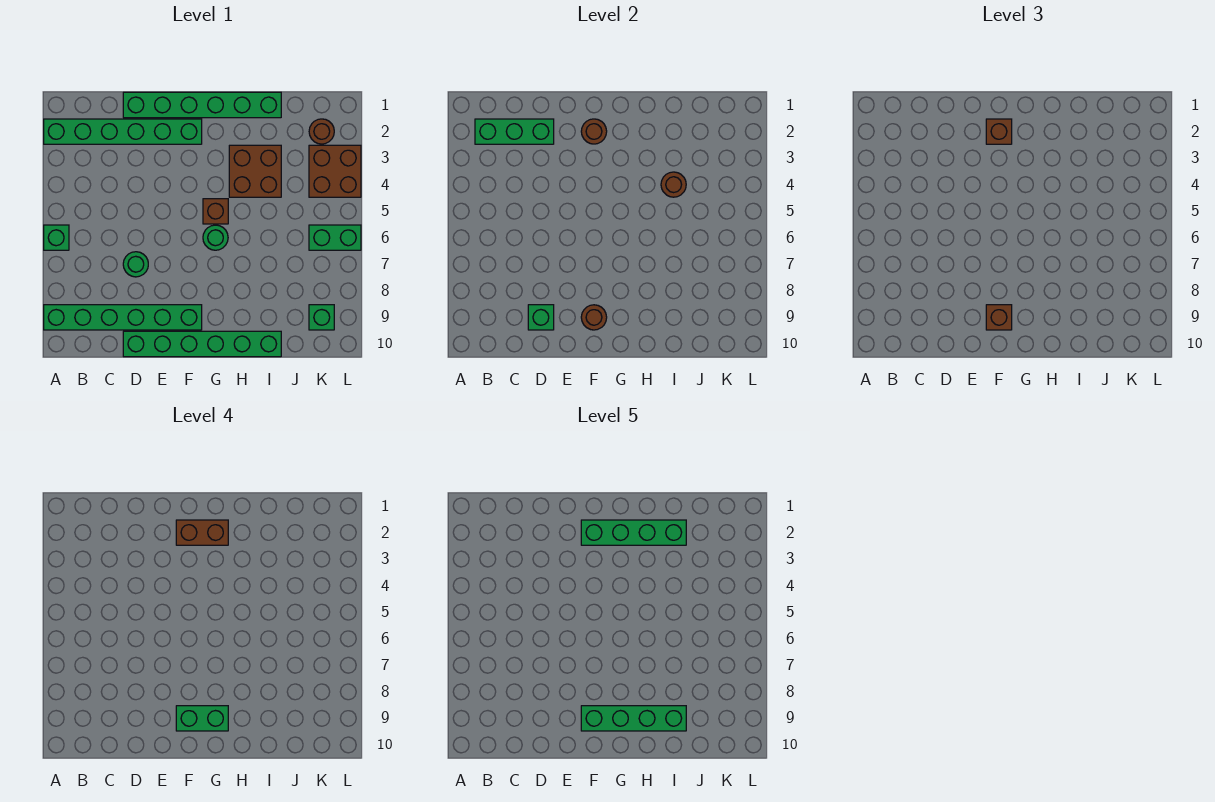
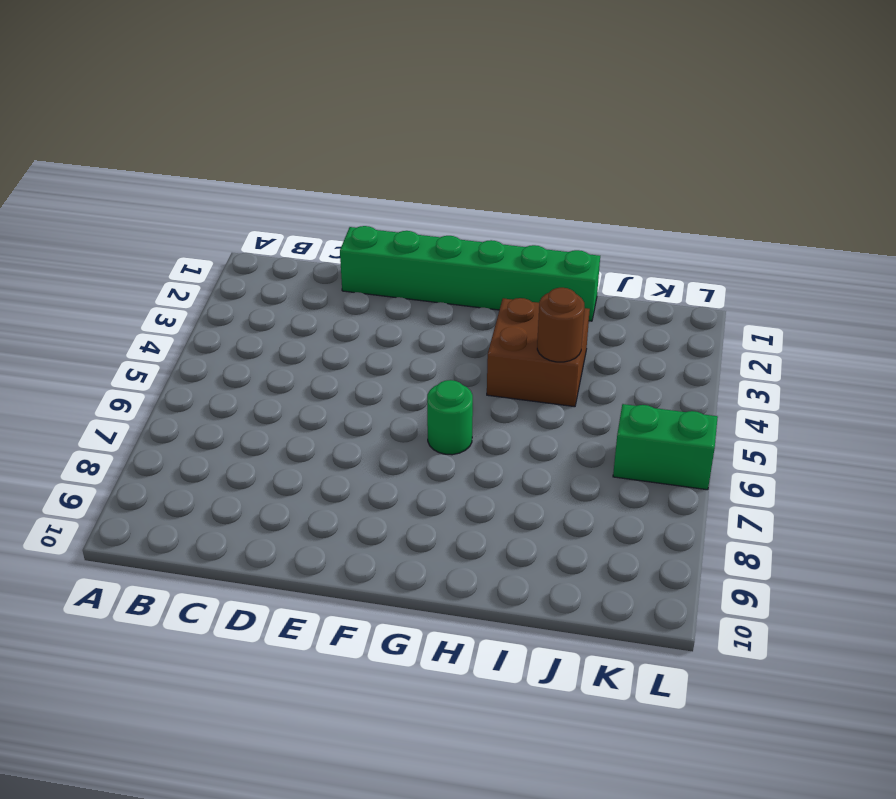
none -> green 1x6 brick [44,119,202,144]
none -> green 1x1 brick [44,225,69,250]
none -> green 1x6 brick [44,305,202,330]

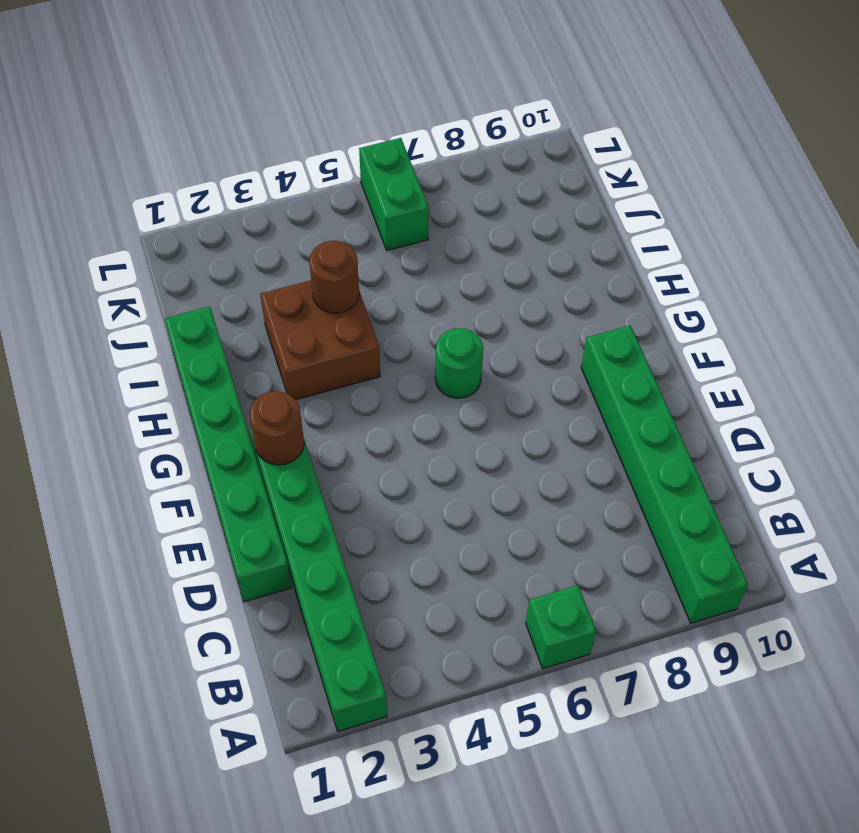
none -> green 1x1 round brick [123,252,148,277]
none -> green 1x6 brick [123,331,281,357]
none -> brown 1x1 brick [203,199,228,224]

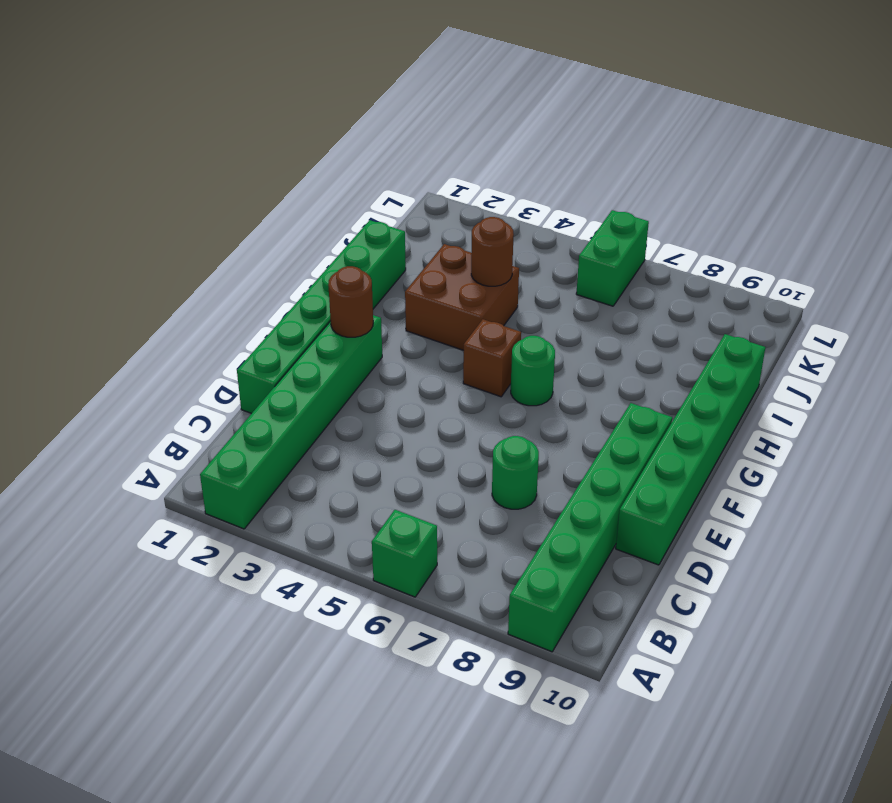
none -> brown 1x1 round brick [309,119,334,144]
none -> brown 2x2 brick [309,145,361,197]
none -> green 1x1 brick [309,305,334,330]

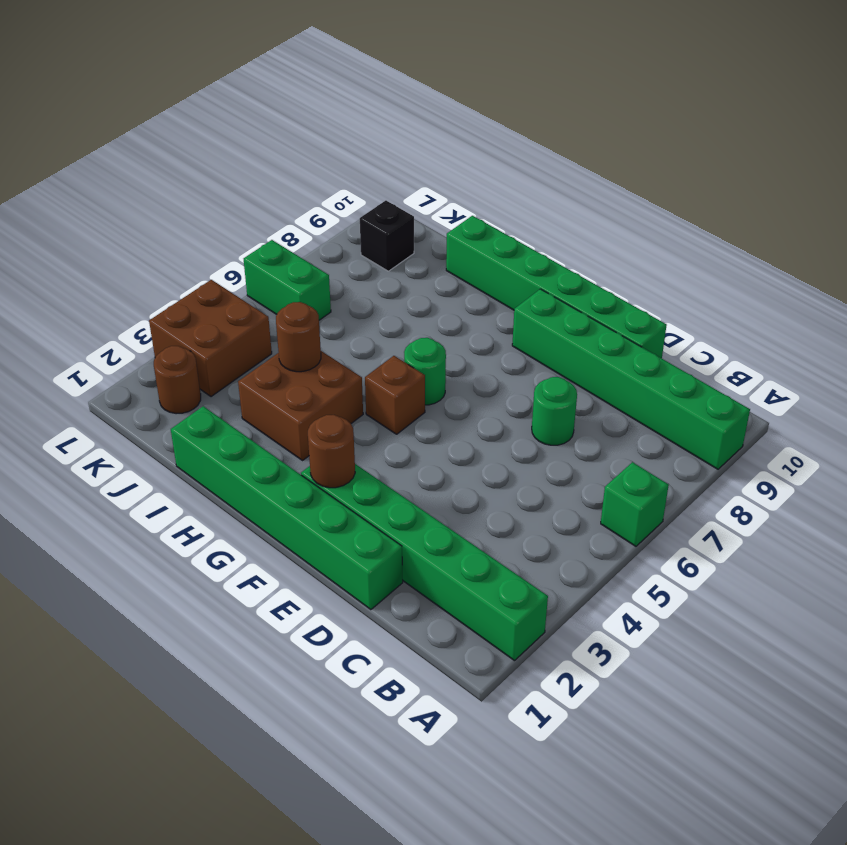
black 1x1 brick [360,201,414,271] -> green 1x1 brick [309,305,334,330]
none -> green 1x3 brick [475,119,554,144]
none -> green 1x1 brick [528,305,554,330]
none -> brown 1x1 round brick [581,305,607,330]

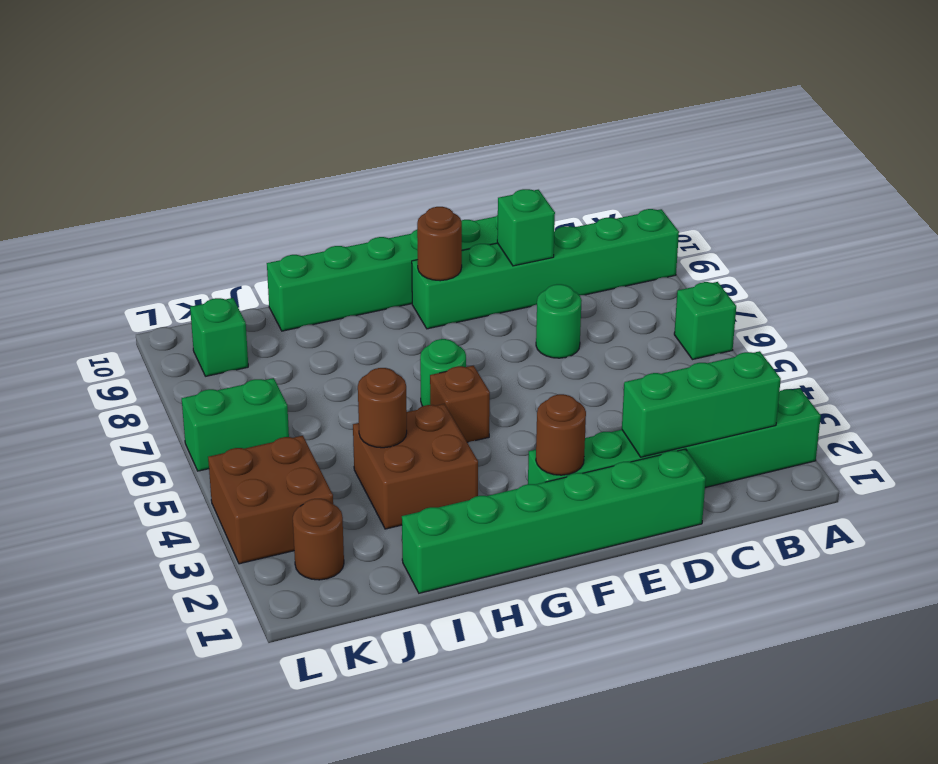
none -> brown 1x1 brick [986,119,1012,144]
none -> brown 1x1 brick [986,305,1012,330]
none -> brown 1x2 brick [176,520,228,545]

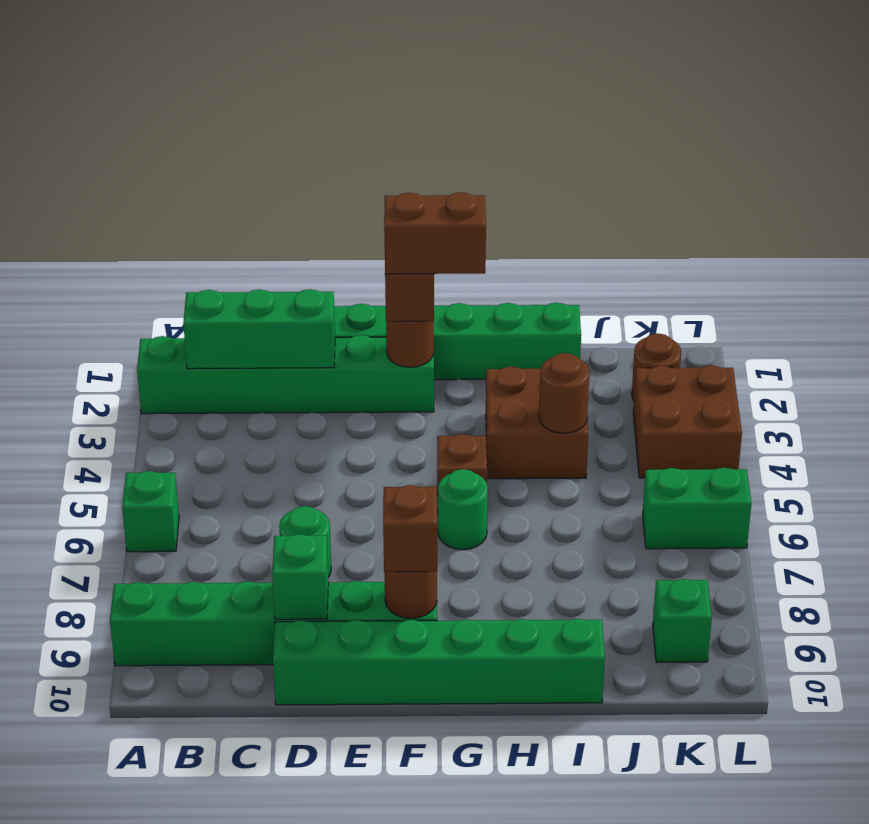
none -> green 1x2 brick [176,706,228,731]
none -> green 1x4 brick [581,520,686,545]
none -> green 1x4 brick [581,706,686,731]

